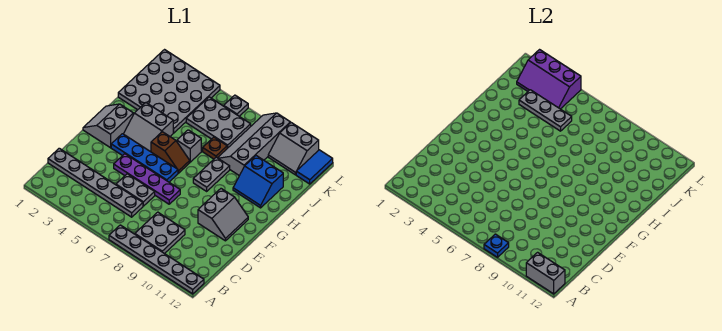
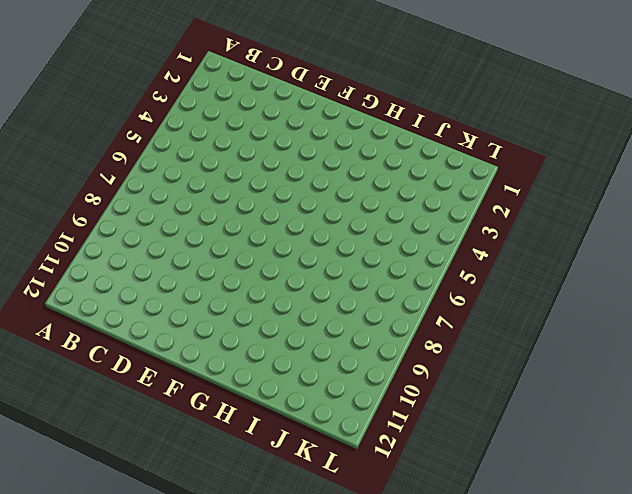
none -> grey 1x6 plate [109,225,204,294]
none -> grey 2x2 plate [135,212,185,254]
none -> grey 1x6 plate [48,148,143,217]

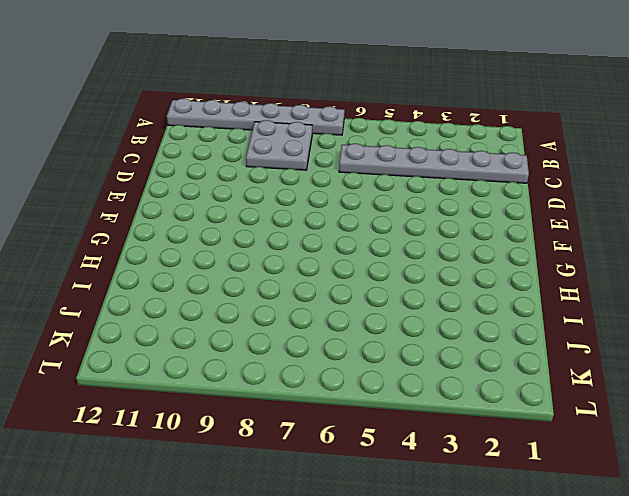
none -> grey 1x2 plate [116,174,155,206]
none -> purple 1x4 plate [114,154,180,204]
none -> grey 2x2 slope [198,189,248,241]

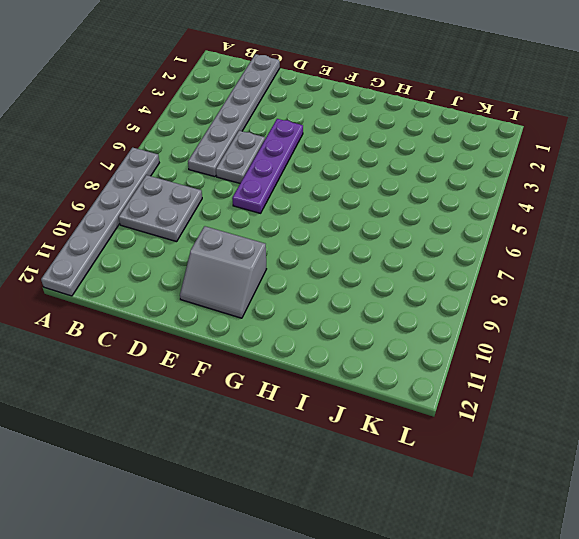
none -> grey 2x2 slope [83,104,133,148]
none -> blue 1x4 plate [111,134,178,182]
none -> grey 2x2 slope [124,103,173,152]

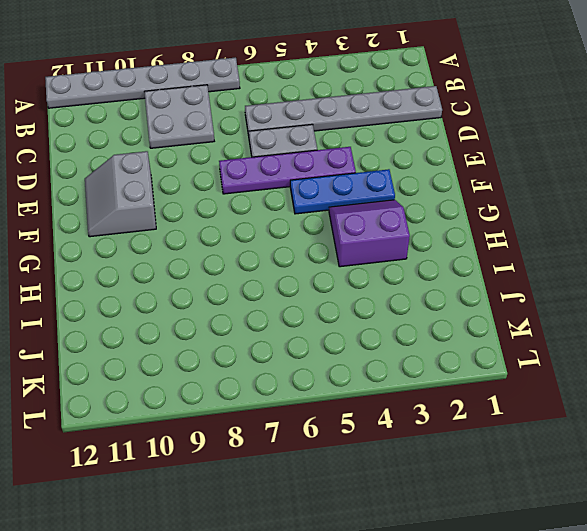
blue 1x3 plate [290,169,395,214] -> blue 1x4 plate [111,134,178,182]
purple 2x2 slope [329,200,410,267] -> grey 2x2 slope [124,103,173,152]
none -> grey 2x2 slope [83,104,133,148]
none -> brown 1x2 slope [151,132,190,173]
none -> grey 1x2 plate [193,157,230,191]

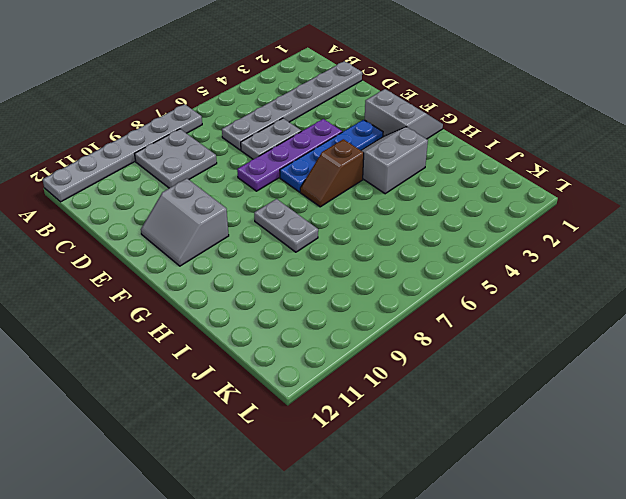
none -> grey 1x1 brick [177,130,201,162]
none -> blue 2x2 slope [233,156,283,208]
none -> grey 4x4 plate [118,50,220,133]

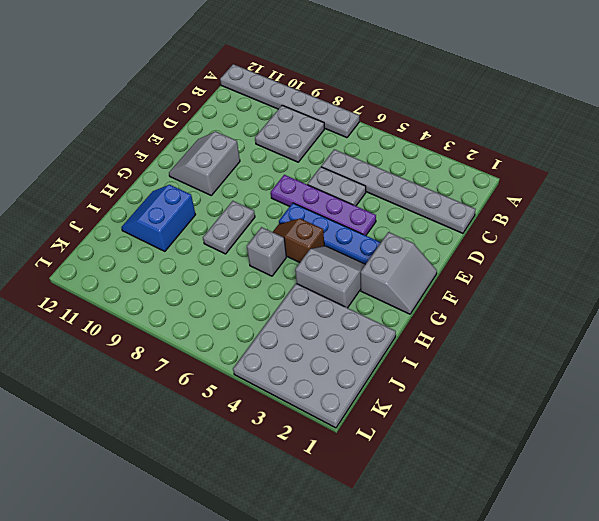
blue 2x2 slope [121,185,196,251] -> blue 2x2 slope turned to [233,156,283,208]
none -> brown 1x1 plate [203,137,227,159]
none -> grey 2x4 slope [218,113,290,176]
none -> grey 2x3 plate [186,97,251,148]

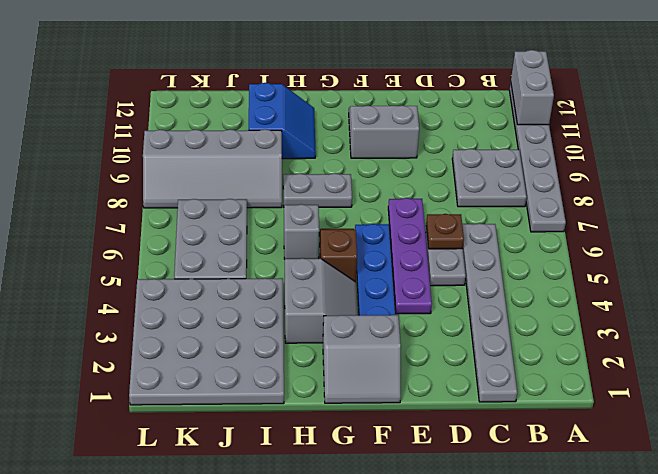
brown 1x1 plate [426,214,464,249] -> brown 1x1 plate moved to [203,137,227,159]
none -> grey 2x2 slope [268,123,319,175]
none -> blue 1x2 tile [296,150,333,184]
none -> grey 1x1 plate [224,95,248,116]

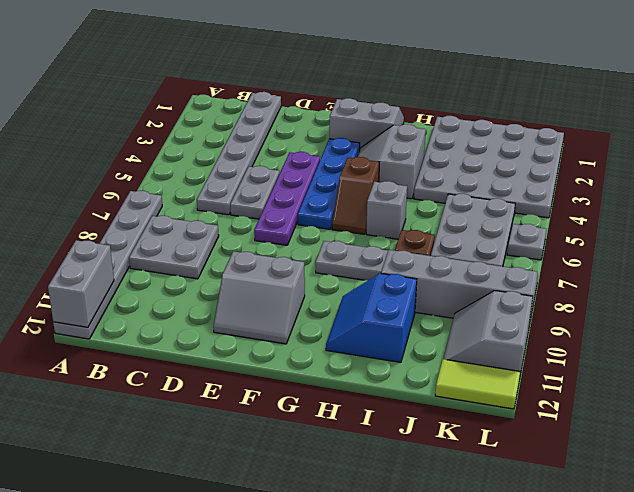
lime 1x2 tile [435,359,520,409] -> blue 1x2 tile [296,150,333,184]
none -> blue 1x1 plate [484,234,509,257]
none -> grey 1x3 plate [519,90,572,131]
none -> purple 2x3 slope [517,50,581,109]

